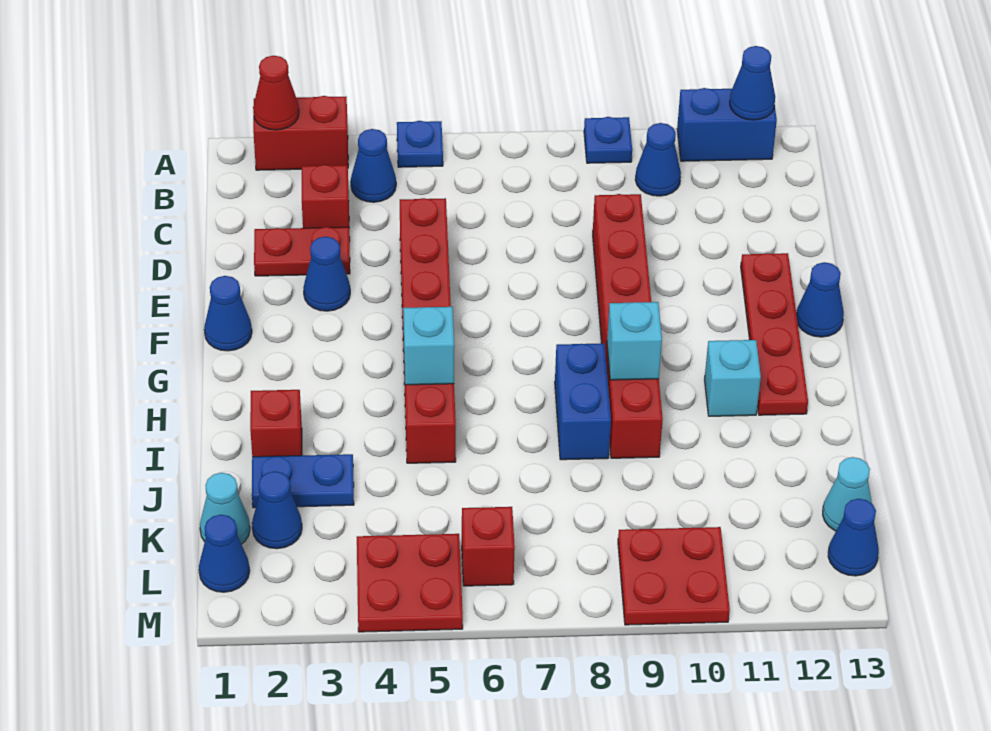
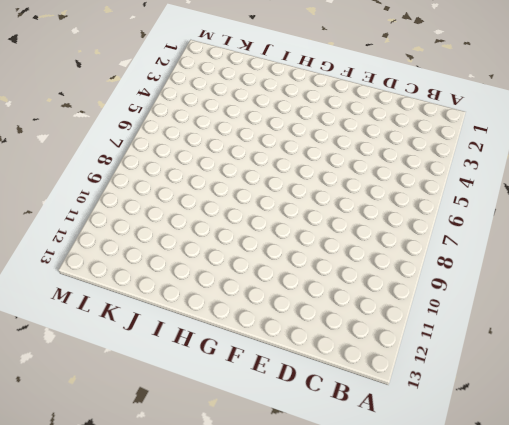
none -> red 1x2 brick [253,96,348,170]
none -> blue 1x1 plate [397,121,443,167]
none -> blue 1x1 plate [584,117,632,163]
none -> blue 1x2 brick [677,88,777,161]

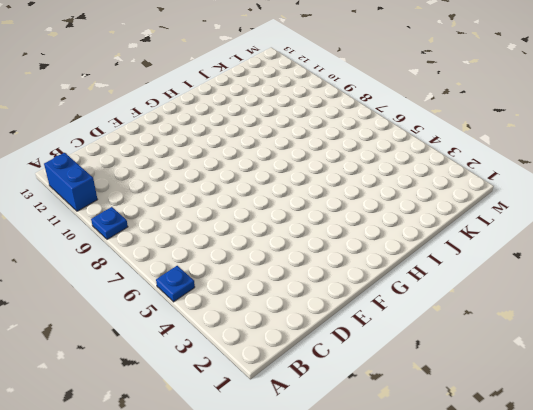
none -> red 1x2 brick [253,96,348,170]
none -> blue 1x1 cone [351,129,396,202]
none -> blue 1x1 cone [635,123,681,196]
none -> red 1x1 brick [302,165,349,228]

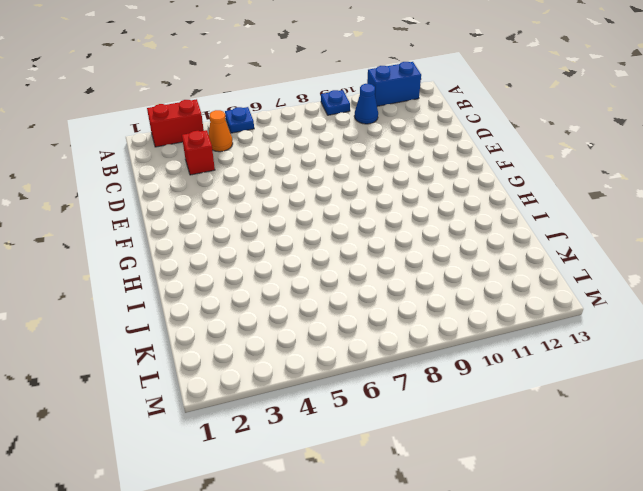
orange 1x1 cone [208,110,233,152] -> blue 1x1 cone [351,129,396,202]
none -> red 1x2 plate [254,227,350,276]
none -> red 1x6 brick [400,198,456,463]
none -> red 1x6 brick [593,194,663,458]
none -> blue 1x1 cone [303,237,350,311]

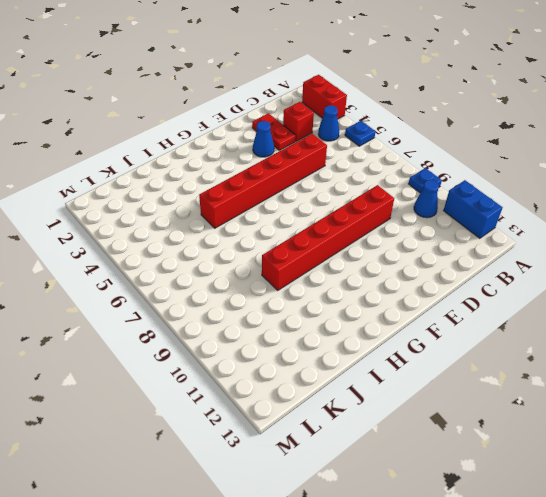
none -> red 1x4 plate [741,253,808,415]
none -> blue 1x1 cone [204,276,252,351]
none -> blue 1x1 cone [797,262,844,337]
none -> blue 1x2 brick [555,343,611,460]

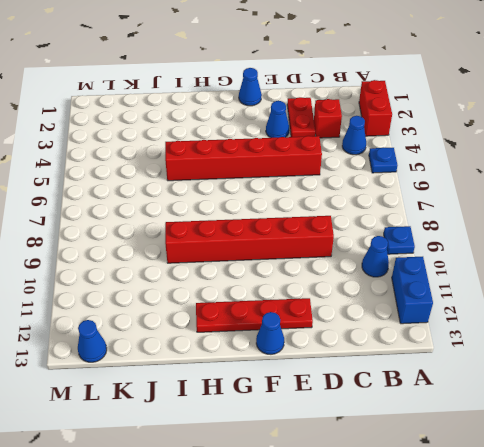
none -> blue 1x2 brick [555,343,611,460]
none -> cyan 1x1 brick [704,340,761,416]
none -> red 1x1 brick [250,390,302,457]
none -> blue 1x2 plate [252,454,354,508]

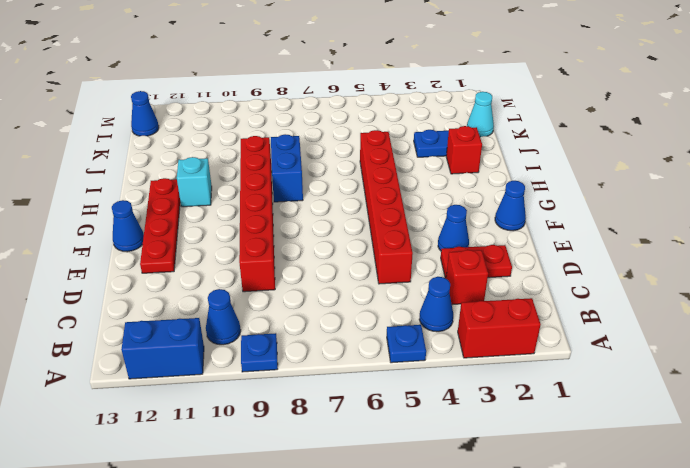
none -> blue 1x1 cone [252,471,302,549]
none -> cyan 1x1 cone [823,457,872,531]
none -> blue 1x1 cone [199,515,250,592]
none -> red 2x2 plate [357,534,463,632]

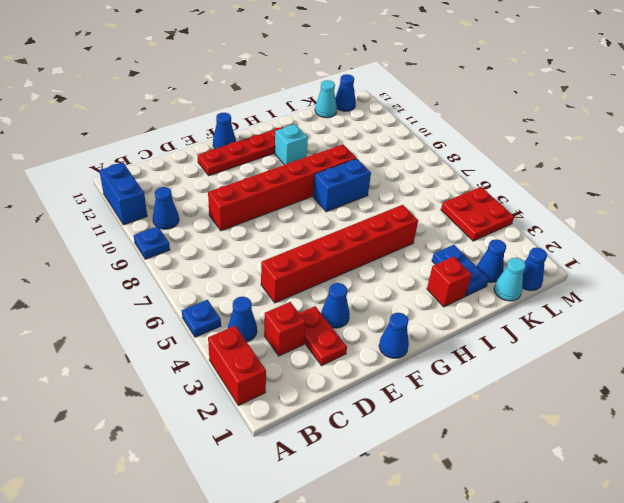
none -> red 1x1 brick [462,507,515,586]
none -> red 2x2 plate [618,527,730,625]
none -> red 1x1 cone [253,56,299,130]
none -> blue 1x1 cone [730,46,775,120]

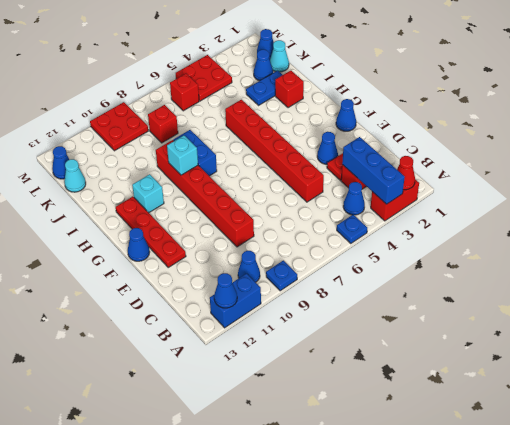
blue 1x3 brick [342,137,405,204] -> none
red 1x1 brick [148,105,178,143] -> none
none -> cyan 1x1 brick [403,307,454,385]

